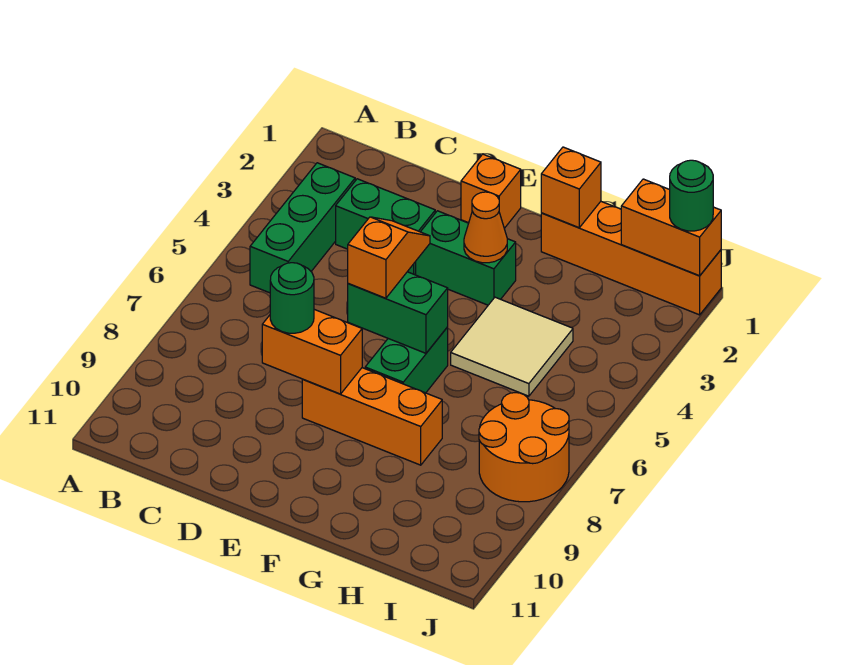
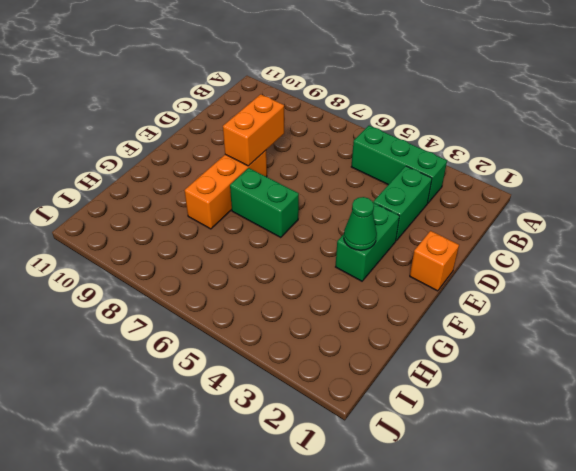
green 1x1 cone [344,197,377,250] -> orange 1x1 cone [464,192,507,263]
none -> orange 1x4 brick [541,202,721,315]
none -> tan 2x2 tile [451,297,573,396]
none -> orange 2x2 round brick [479,393,569,502]

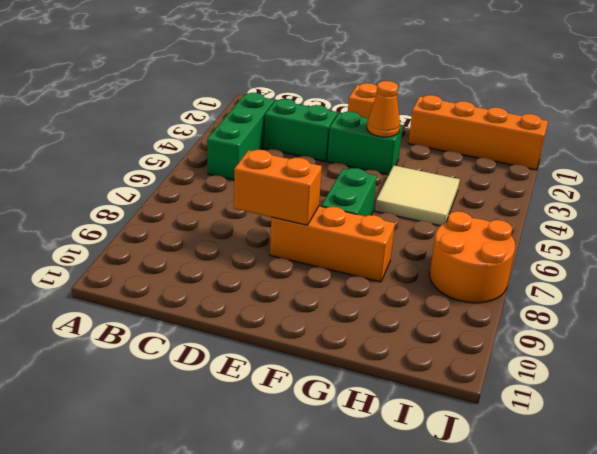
none -> green 1x2 brick [348,272,448,353]
none -> orange 1x1 brick [541,147,601,228]
none -> orange 1x2 brick [621,179,721,276]

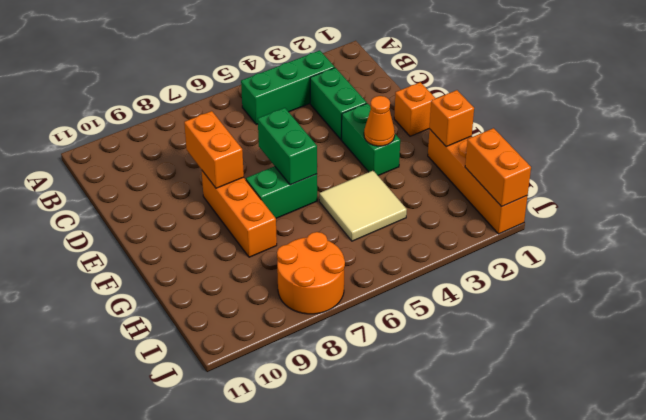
none -> green 1x1 round brick [270,263,314,333]
none -> orange 1x2 slope [348,217,430,298]
none -> green 1x1 round brick [670,160,713,231]

